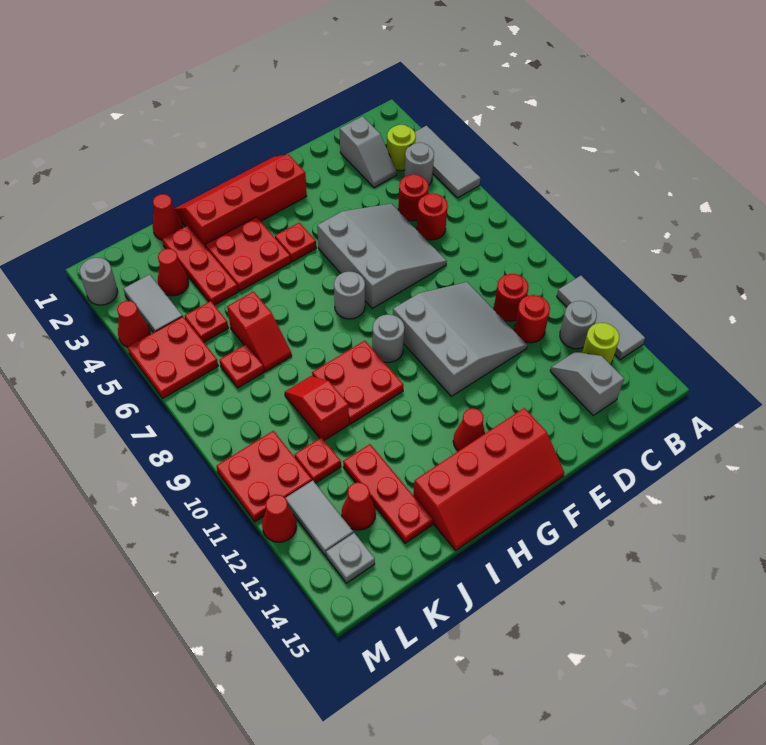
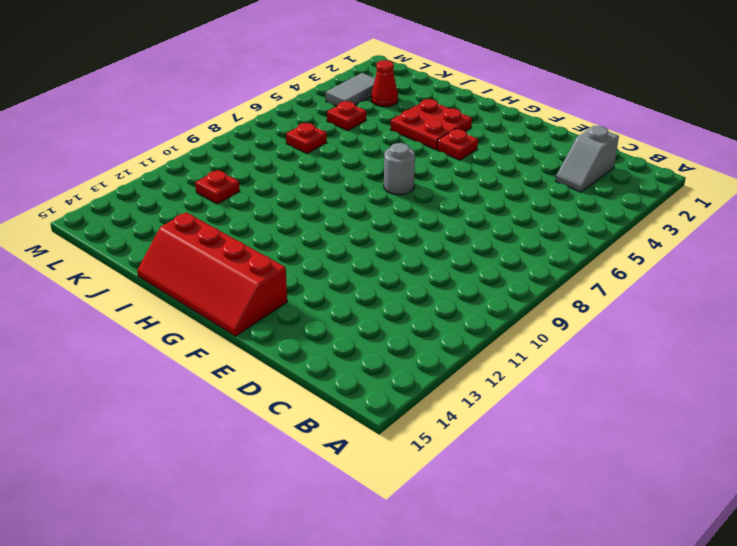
none -> grey 1x3 tile [415,126,480,198]
none -> grey 1x3 tile [557,276,645,360]
none -> lime 1x1 round brick [387,125,416,171]
none -> grey 1x1 round brick [404,143,434,185]

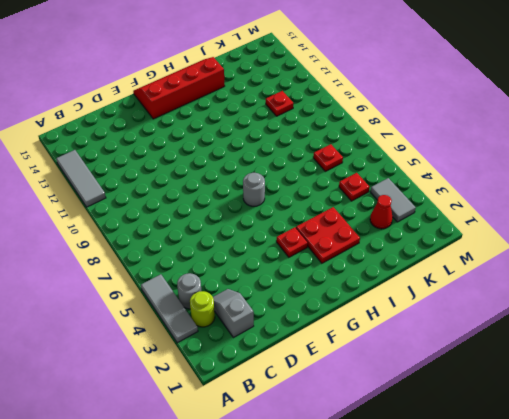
none -> grey 1x1 round brick [560,301,597,349]
none -> lime 1x1 round brick [582,323,619,365]
none -> red 1x1 round brick [398,174,429,221]
none -> red 1x1 round brick [417,193,448,240]

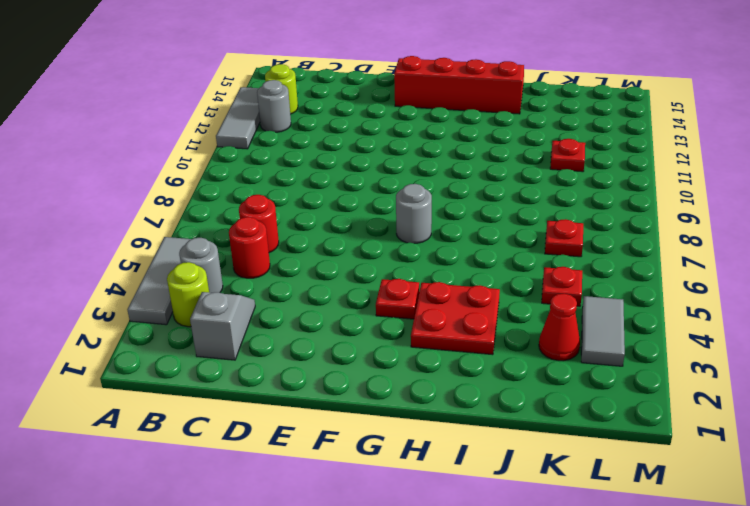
none -> red 1x1 round brick [494,274,529,321]
none -> red 1x1 round brick [514,295,550,343]
none -> grey 1x2 slope [550,352,624,415]
none -> grey 3x3 slope [317,204,447,308]

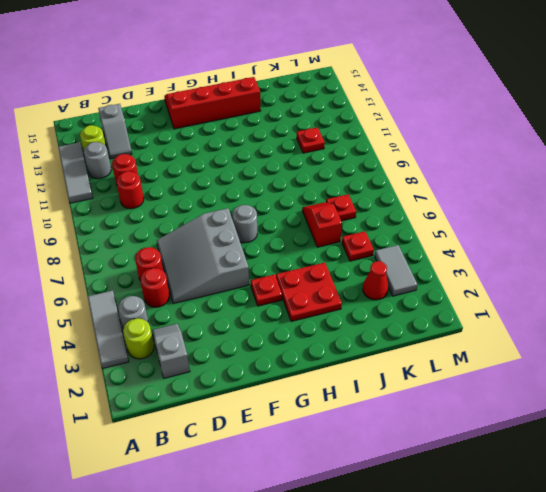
none -> grey 3x3 slope [393,282,527,396]
none -> red 2x4 slope [175,154,307,247]
none -> grey 1x1 round brick [372,314,405,362]
none -> red 1x1 cone [453,408,485,451]

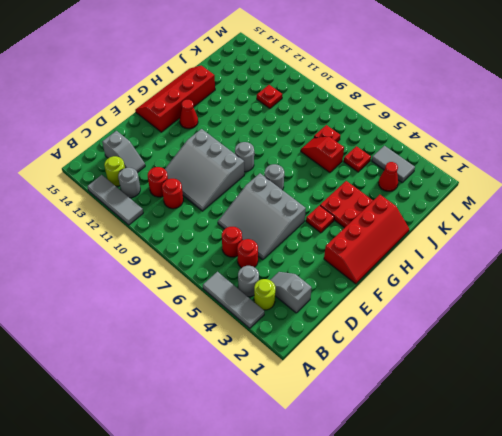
none -> red 2x2 plate [312,341,404,424]
none -> red 1x1 cone [153,194,183,240]
none -> red 1x3 plate [162,226,238,305]
none -> red 1x2 slope [285,376,349,440]

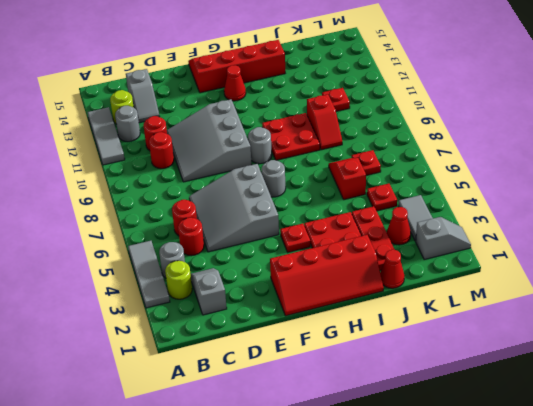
grey 1x2 slope [416,217,471,260] -> grey 1x1 round brick [80,258,118,305]
none -> red 1x3 plate [343,444,433,543]
none -> red 1x1 cone [342,482,376,530]
none -> red 2x2 plate [128,316,218,398]
none -> red 2x2 plate [216,431,312,522]

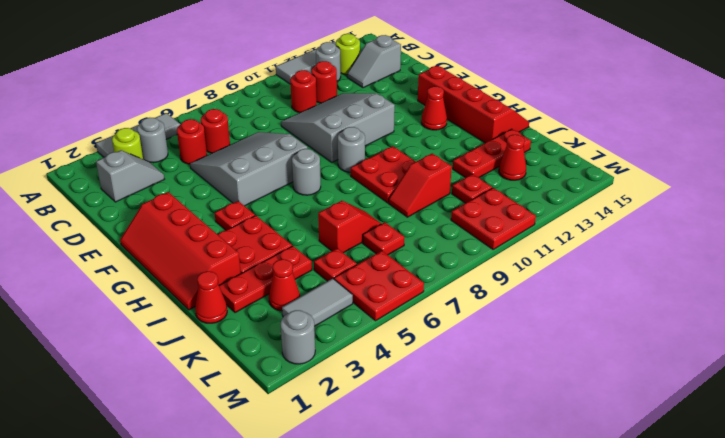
none -> grey 1x2 tile [286,481,353,556]
none -> grey 1x1 plate [326,533,375,583]
none -> red 1x1 cone [117,301,150,347]
none -> red 1x1 cone [262,494,297,542]

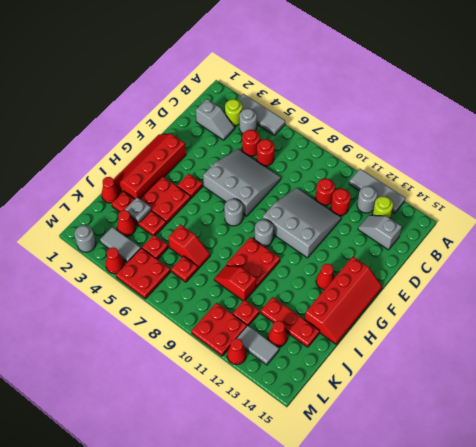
grey 1x1 plate [125,197,151,222] -> grey 1x1 plate moved to [326,533,375,583]

